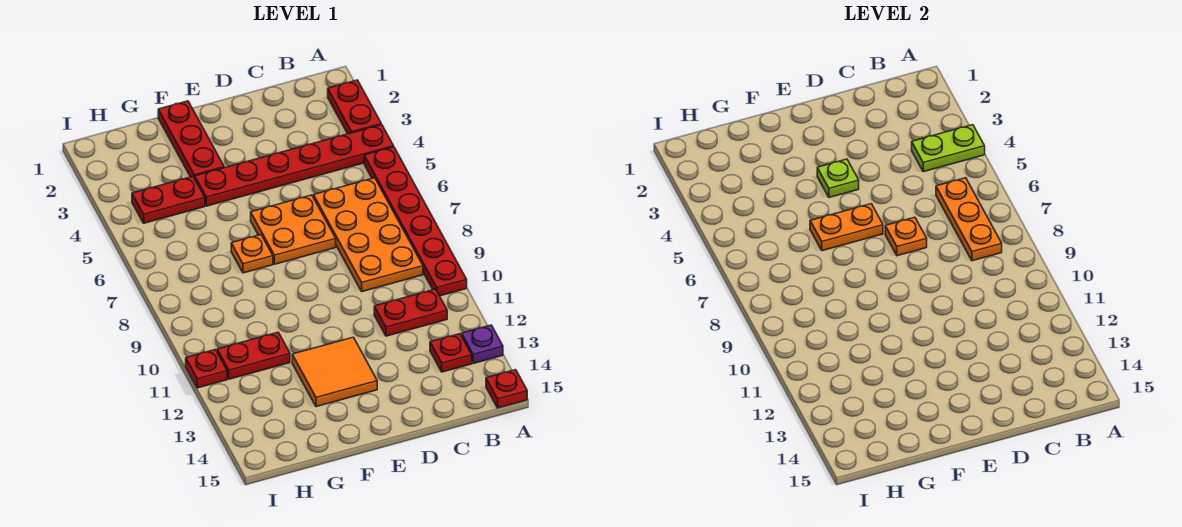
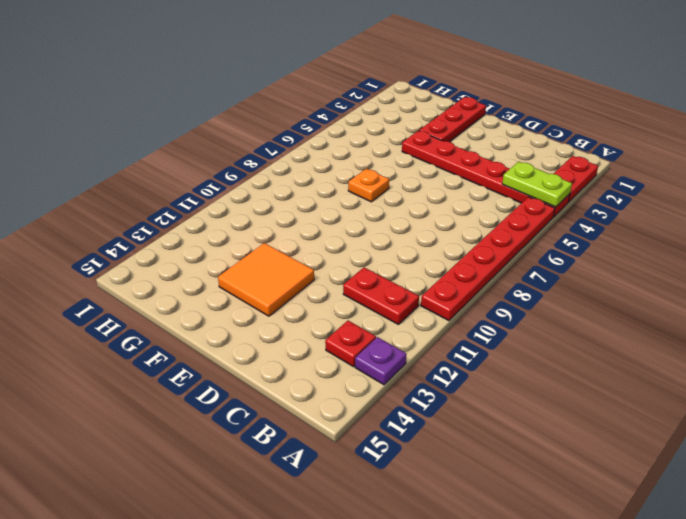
none -> red 1x1 plate [486,370,527,408]
none -> orange 2x4 plate [313,178,423,292]
none -> orange 2x2 plate [251,195,336,264]

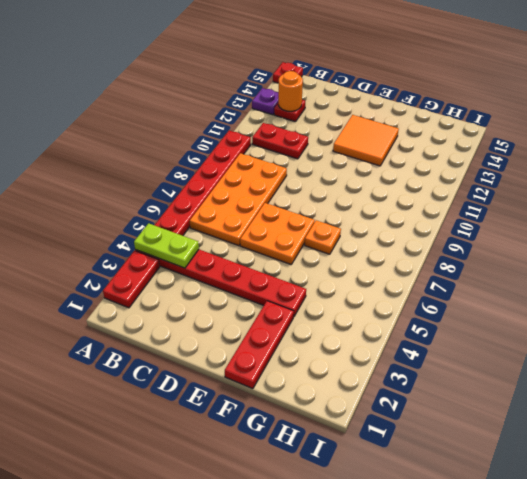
orange 1x1 round brick [278,71,303,111] -> none
none -> red 1x2 plate [132,176,205,223]
none -> red 1x2 plate [217,332,290,379]
none -> red 1x1 plate [186,350,227,388]

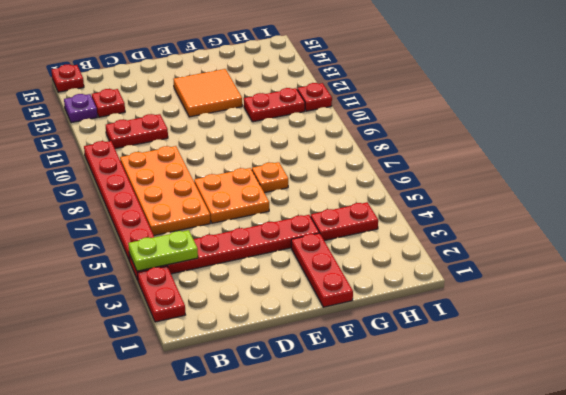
none -> orange 1x3 plate [936,178,1002,261]
none -> orange 1x1 plate [885,217,927,256]
none -> lime 1x1 plate [817,159,859,197]

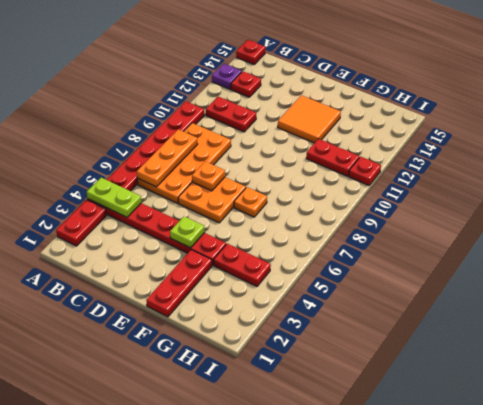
none -> orange 1x2 plate [810,204,883,251]

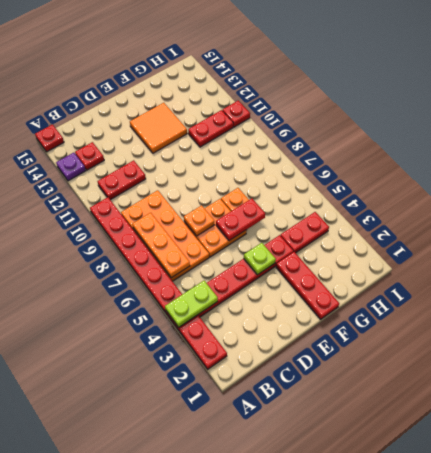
red 1x2 plate [216,199,265,241] -> orange 1x2 plate [810,204,883,251]

